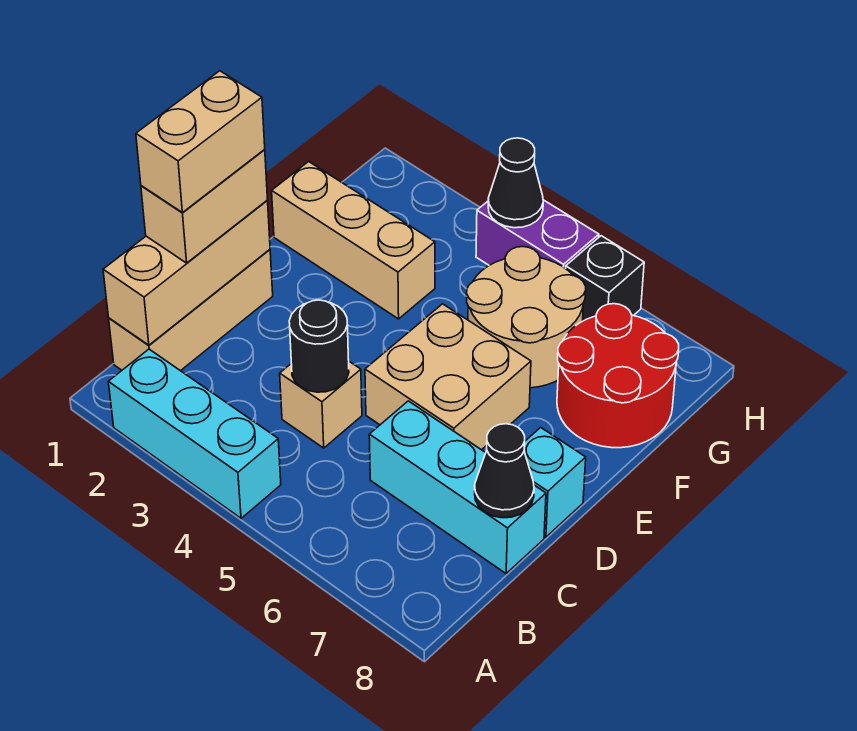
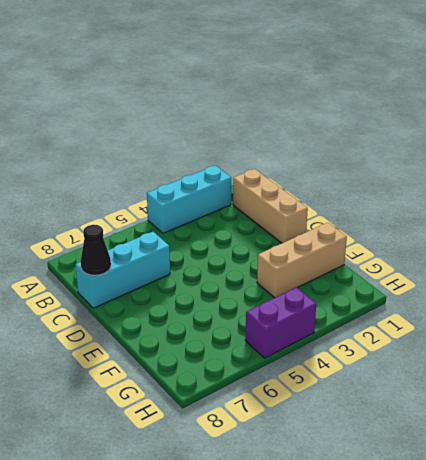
none -> tan 1x1 brick [280,362,362,448]
none -> tan 2x2 brick [365,304,531,450]
none -> cyan 1x1 brick [524,427,586,537]

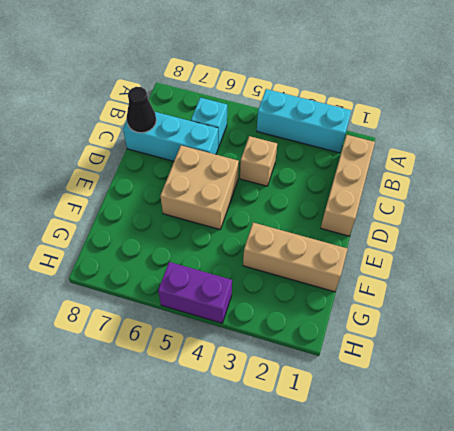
cyan 1x1 brick [191,98,227,147] -> cyan 1x1 brick moved to [524,427,586,537]
none -> tan 2x2 round brick [467,247,586,388]
none -> red 2x2 round brick [557,304,679,448]
none -> black 1x1 brick [566,236,644,321]

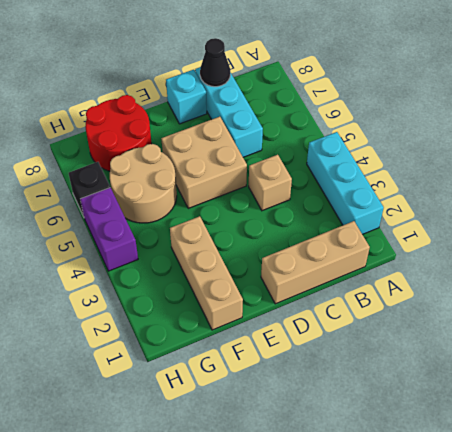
none -> tan 1x3 brick [103,201,270,345]
none -> black 1x1 round brick [289,300,349,392]
none -> black 1x1 cone [488,138,543,228]

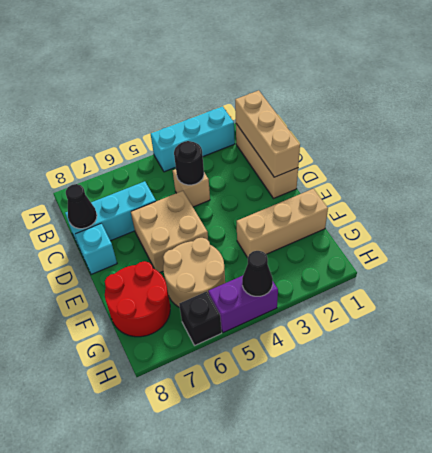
none -> tan 1x2 brick [141,150,268,263]
none -> tan 1x2 brick [136,71,265,212]

